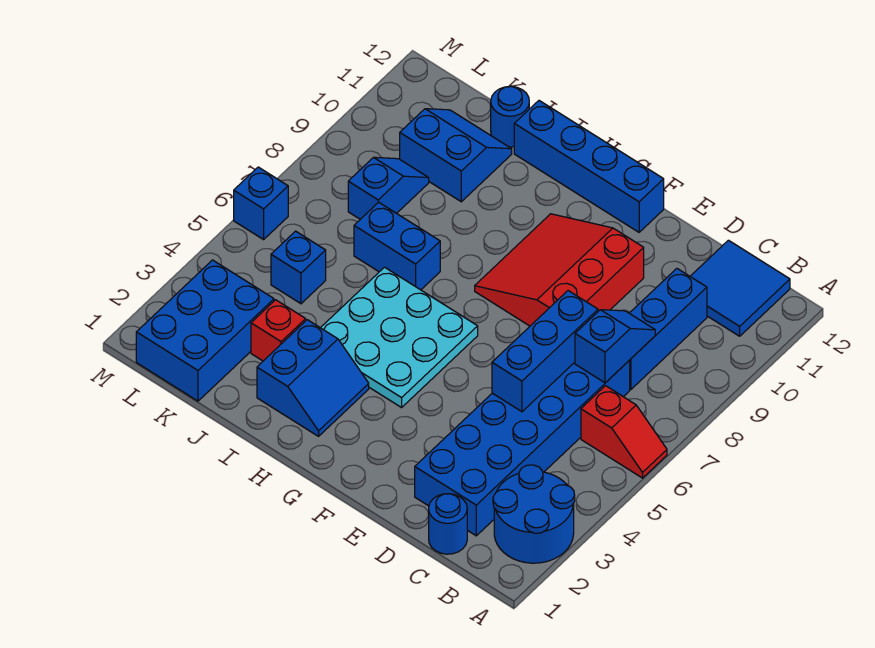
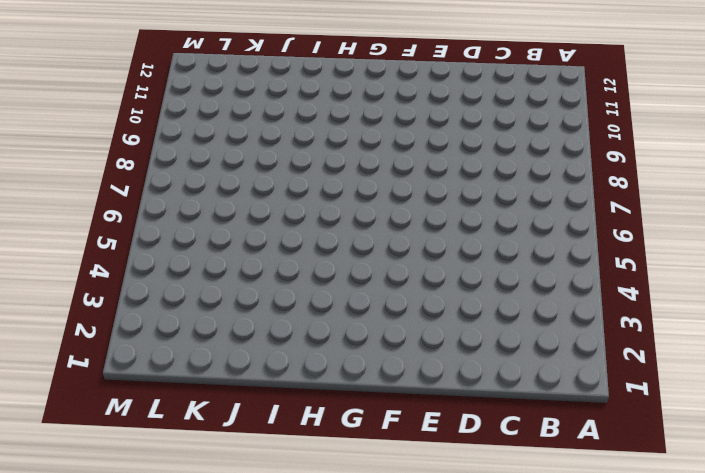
none -> blue 2x2 round brick [493,465,575,563]
none -> red 1x2 slope [581,386,667,478]
none -> blue 2x2 tile [690,240,790,336]

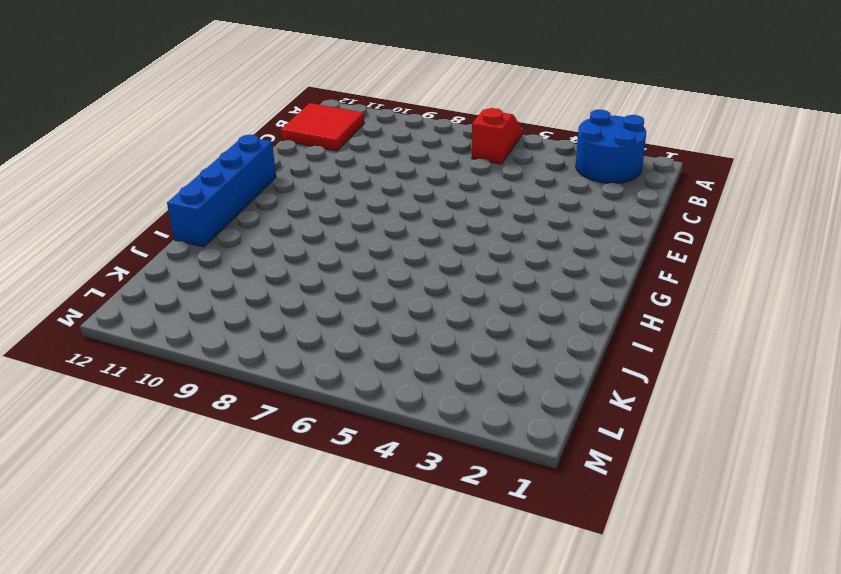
red 2x2 tile [281,103,364,151] -> blue 2x2 tile [690,240,790,336]
none -> blue 1x1 round brick [429,494,467,554]
none -> blue 2x6 brick [415,360,630,536]
none -> blue 1x3 brick [629,269,707,390]

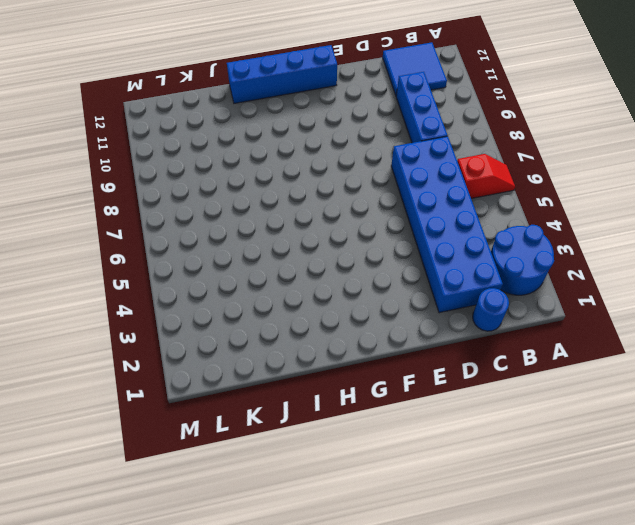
none -> red 3x3 slope [475,214,644,326]
none -> cyan 3x3 plate [321,267,478,408]
none -> blue 2x2 slope [257,320,369,436]

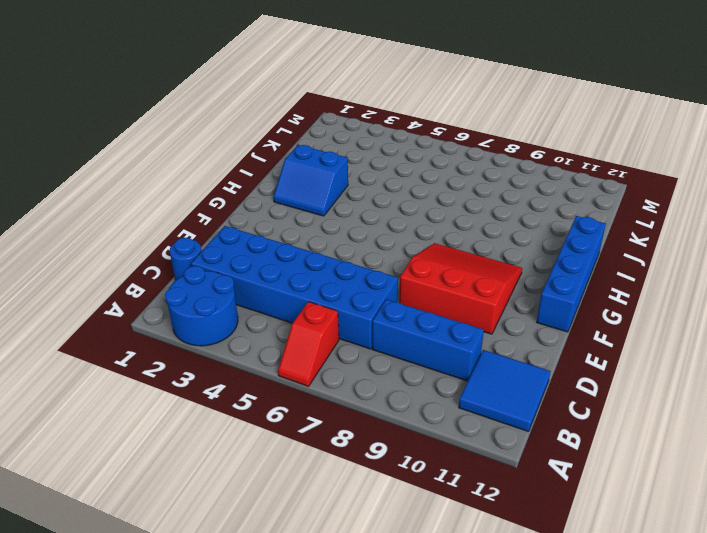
none -> cyan 3x3 plate [321,267,478,408]
none -> blue 1x2 brick [354,202,440,290]
none -> red 1x1 brick [251,300,306,361]

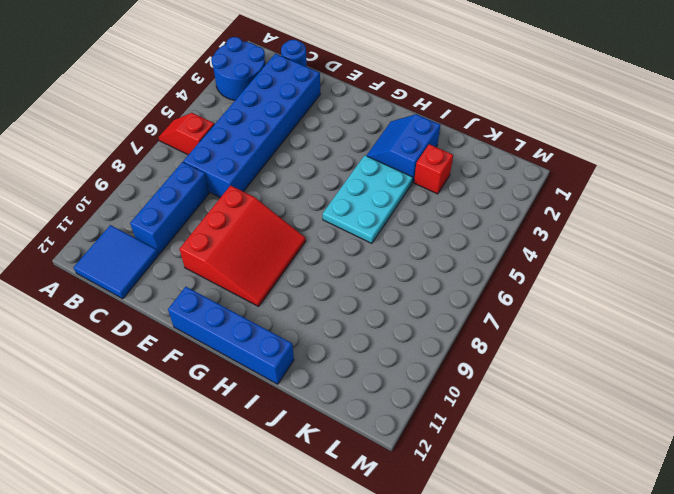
cyan 2x3 plate [323,155,413,243] -> cyan 3x3 plate [321,267,478,408]
none -> blue 1x2 brick [354,202,440,290]
none -> blue 2x2 slope [400,109,512,202]
none -> blue 1x1 round brick [491,87,529,147]

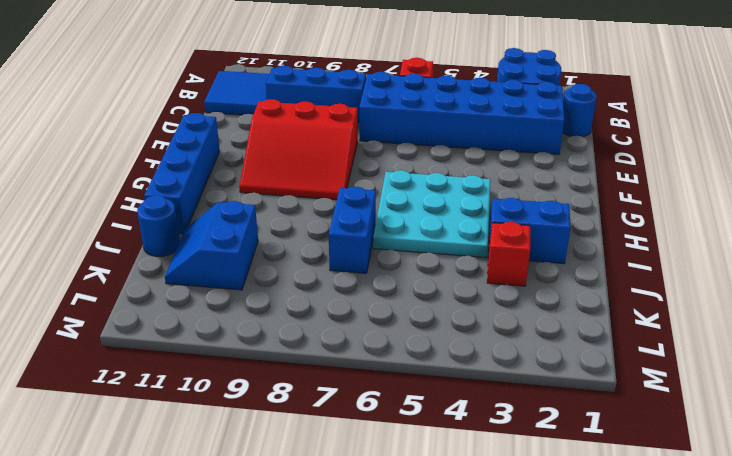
none -> blue 2x3 brick [136,260,274,401]
none -> blue 1x1 brick [271,231,326,304]
none -> blue 1x2 slope [348,157,429,219]

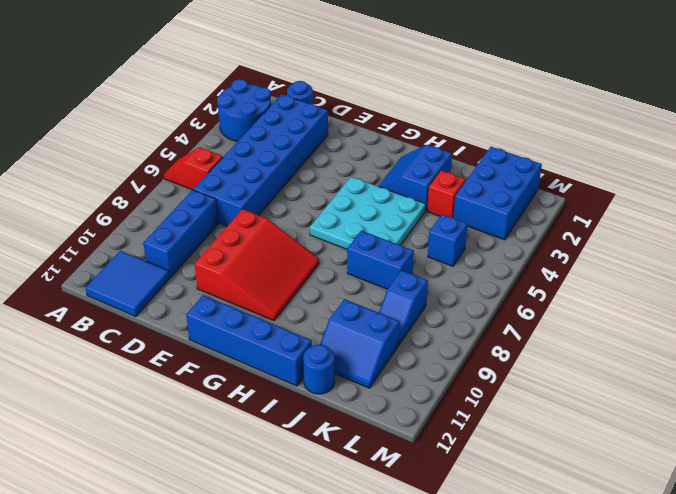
none -> blue 1x1 brick [234,167,288,240]
none -> blue 1x2 slope [575,310,655,383]
none -> blue 1x3 brick [492,291,598,412]

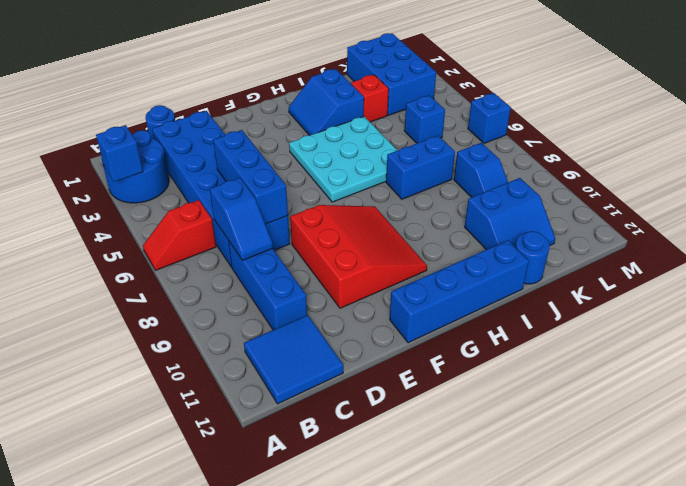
blue 1x1 brick [96,125,143,182] -> none

